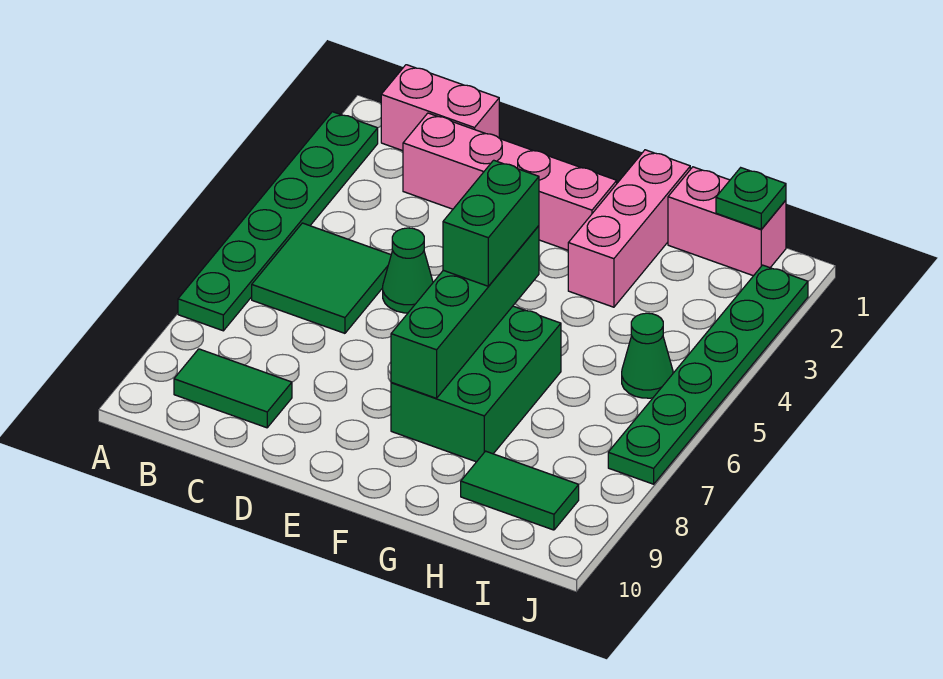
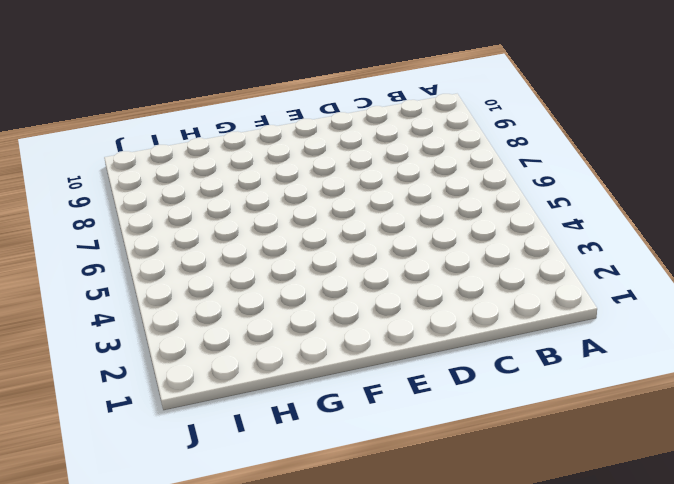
none -> green 1x6 plate [178,112,378,331]
none -> pink 1x2 brick [381,65,499,151]
none -> green 2x2 tile [252,223,391,333]

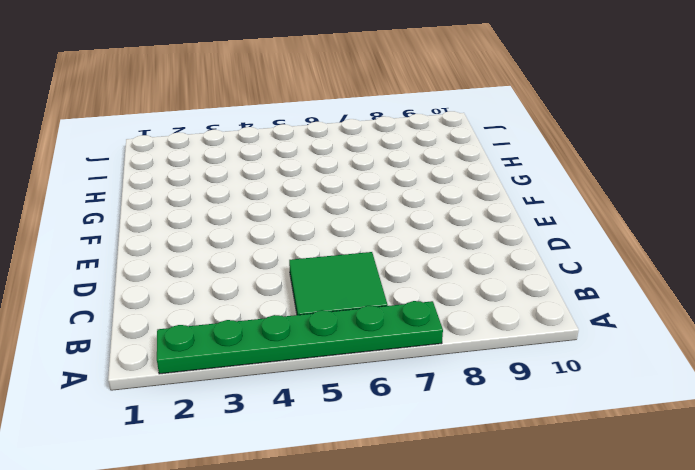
none -> pink 1x2 brick [381,65,499,151]
none -> green 1x2 tile [174,349,292,428]
none -> pink 1x4 brick [403,113,617,250]

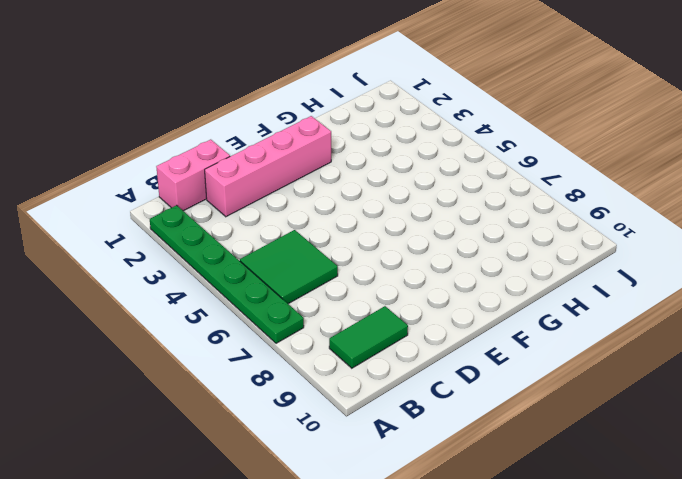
none -> green 1x1 cone [383,228,433,313]
none -> green 2x3 brick [391,306,561,462]
none -> pink 1x3 brick [568,150,690,307]

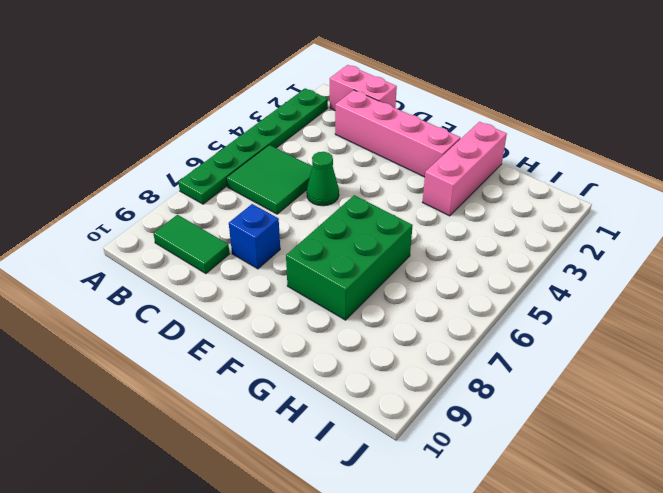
blue 1x1 brick [229,204,280,269] -> none
none -> pink 1x2 brick [668,167,786,276]
none -> green 1x2 tile [461,451,579,530]
none -> green 1x1 cone [622,313,673,398]

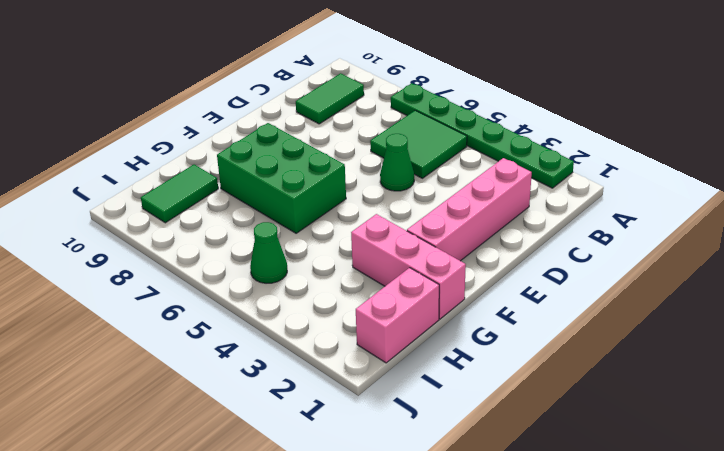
none -> pink 1x2 brick [381,65,499,151]
none -> green 1x6 plate [608,265,808,484]
none -> green 1x4 brick [391,226,539,398]

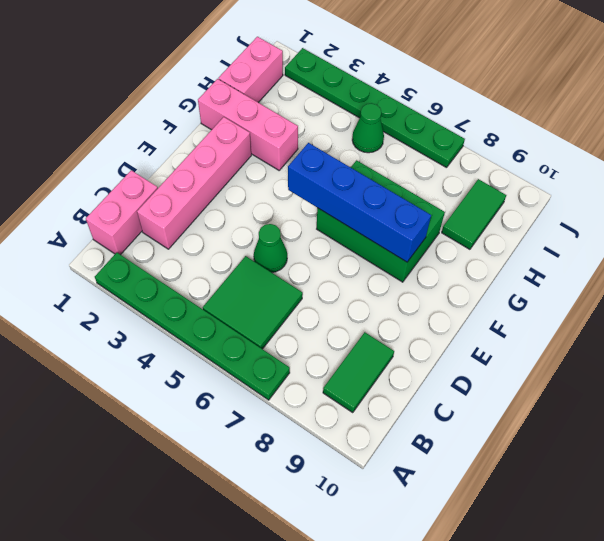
blue 1x4 brick [288,143,431,262] -> green 1x4 brick [391,226,539,398]
none -> green 1x1 plate [716,168,786,229]
none -> green 1x2 brick [443,160,539,286]

